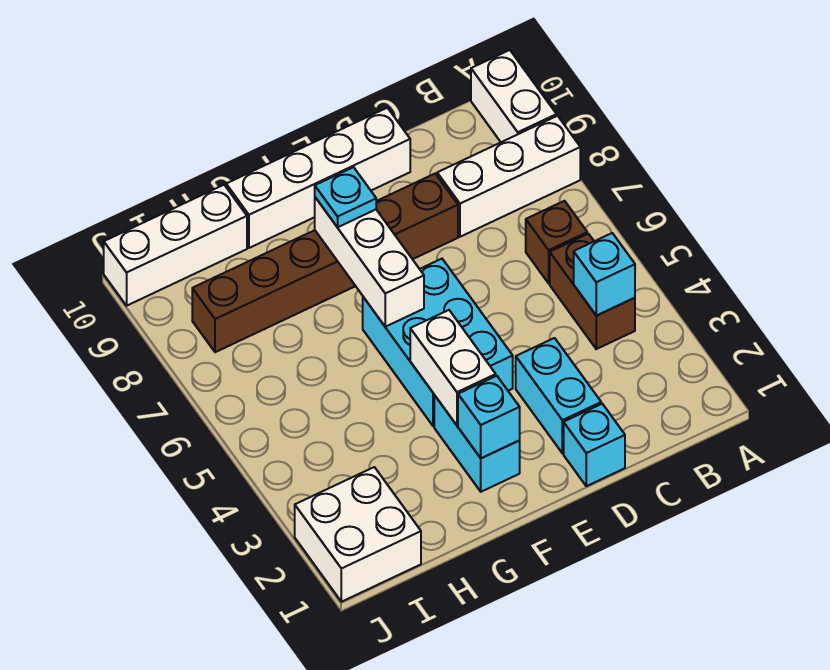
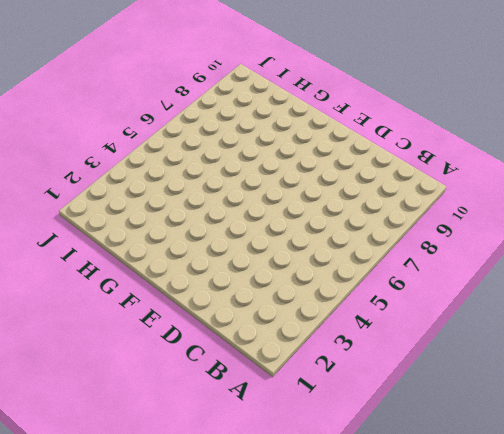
none -> white 1x3 brick [437,116,580,237]
none -> white 1x2 brick [471,50,557,142]
none -> brown 1x2 brick [550,234,635,349]

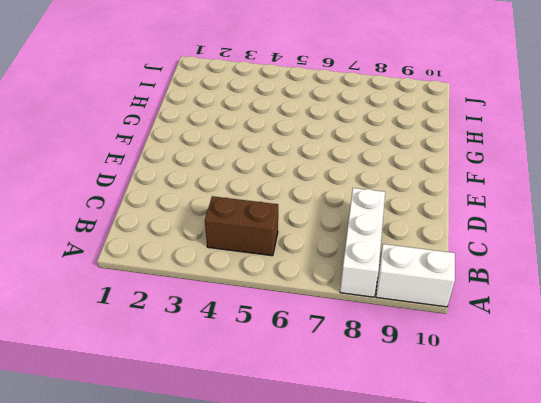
none -> brown 1x1 brick [526,201,587,283]
none -> cyan 1x1 brick [564,404,625,486]
none -> cyan 1x2 brick [516,338,601,453]

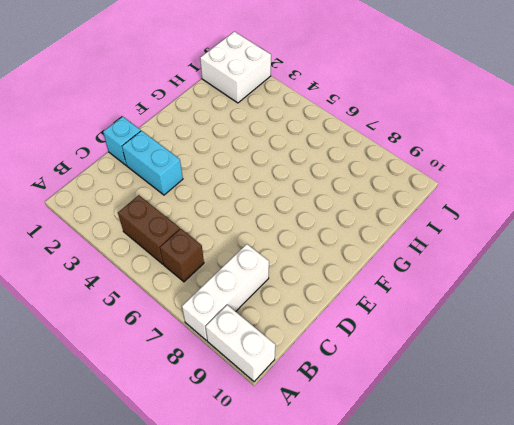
none -> brown 1x6 brick [192,174,458,352]
none -> white 1x4 brick [226,108,410,248]
none -> cyan 2x3 brick [363,259,513,426]

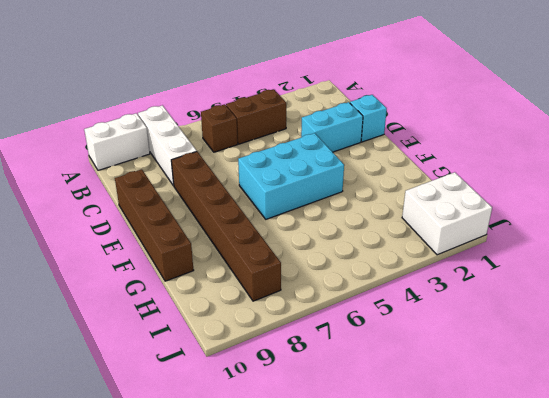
brown 1x4 brick [115,169,194,281] -> white 1x4 brick [226,108,410,248]
none -> cyan 1x2 brick [434,395,520,492]
none -> white 1x3 brick [104,185,247,306]
none -> cyan 1x1 brick [574,233,635,316]

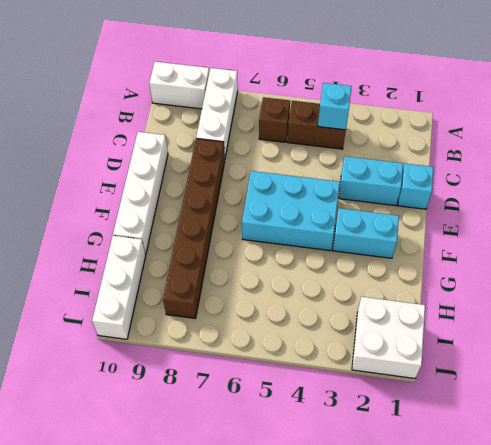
none -> cyan 1x1 brick [458,376,520,458]
none -> white 1x2 brick [410,310,496,425]
none -> white 1x3 brick [315,197,424,327]

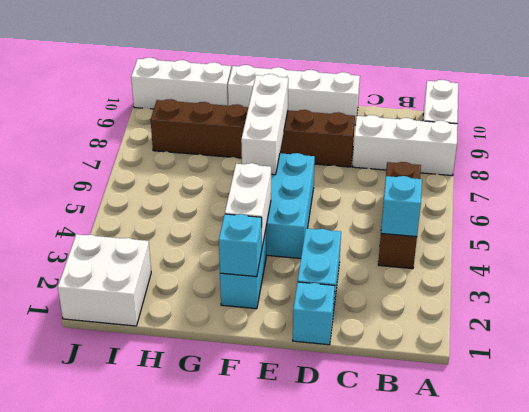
none -> cyan 1x1 plate [315,167,376,227]

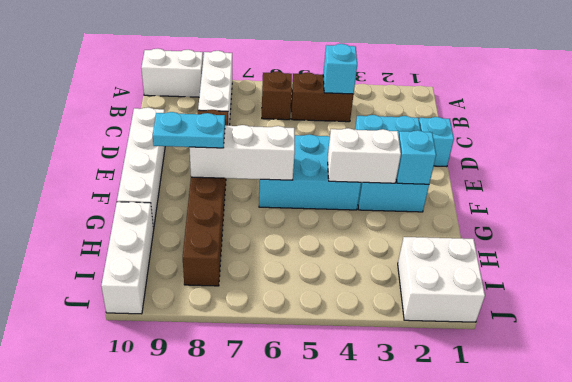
cyan 1x2 plate [153,112,225,148] -> cyan 1x1 plate [315,167,376,227]

